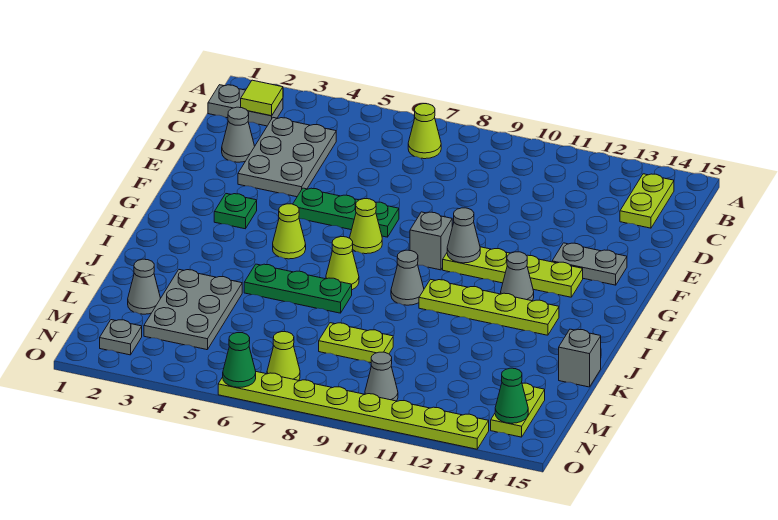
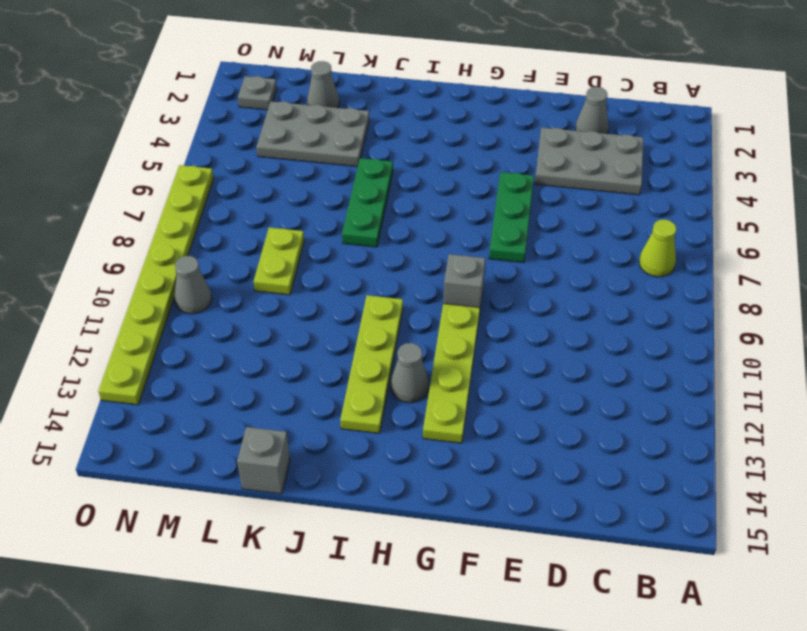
none -> grey 1x2 plate [208,85,283,126]
none -> lime 1x2 plate [620,174,674,228]
none -> grey 1x2 plate [552,243,627,285]
none -> green 1x1 plate [214,194,257,229]

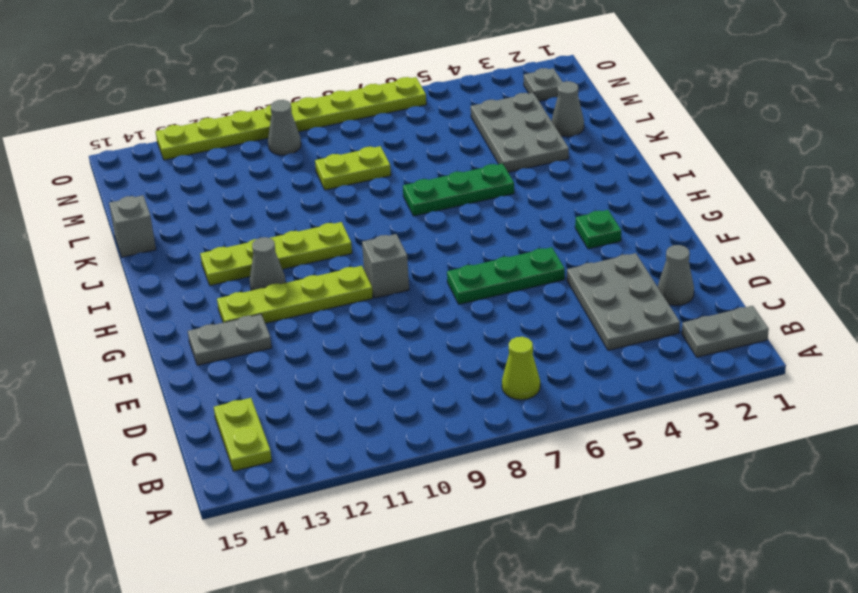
none -> lime 1x1 cone [350,199,382,254]
none -> lime 1x1 cone [273,204,306,259]
none -> lime 1x1 cone [326,237,359,290]
none -> grey 1x1 cone [391,250,424,305]

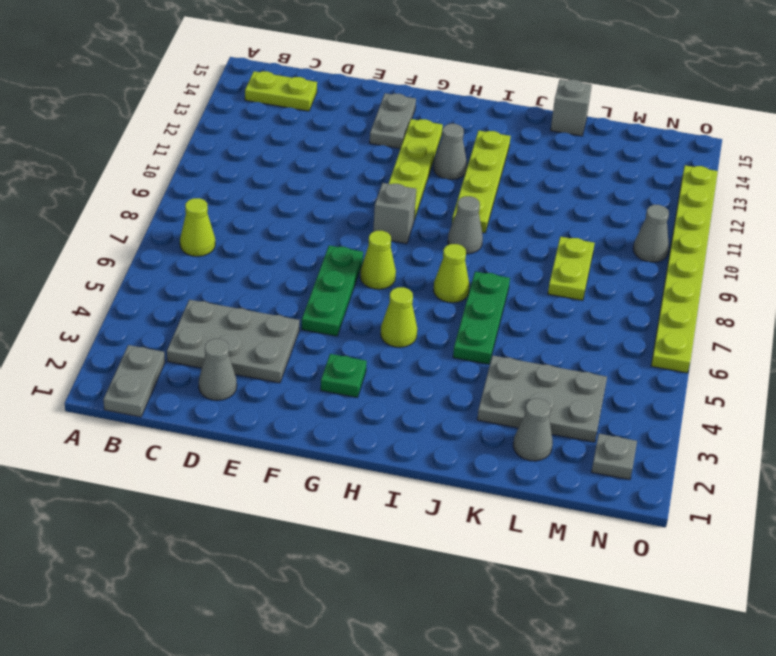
none -> lime 1x2 plate [491,383,545,437]
none -> lime 1x1 cone [267,332,300,380]
none -> lime 1x1 tile [241,80,283,116]
none -> grey 1x1 cone [447,208,480,263]

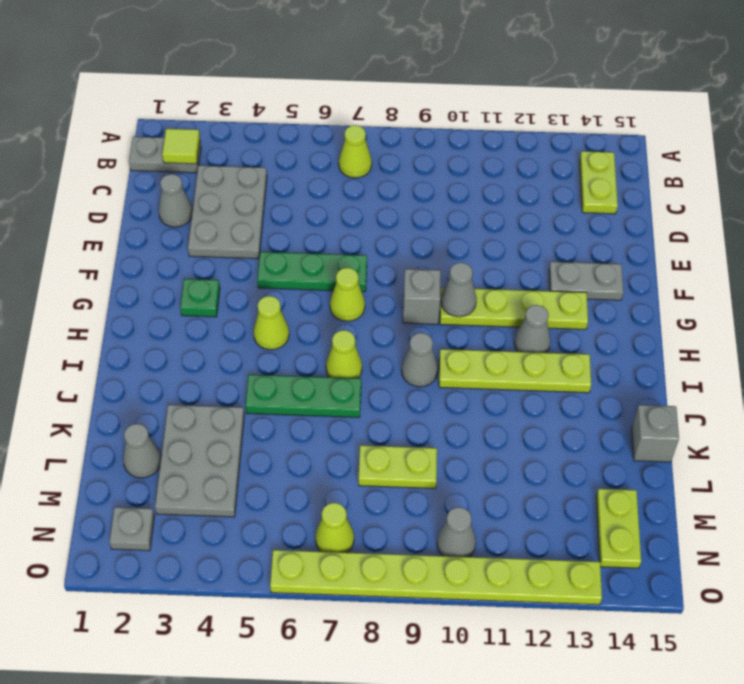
none -> green 1x1 cone [495,368,528,423]
none -> green 1x1 cone [223,333,256,387]

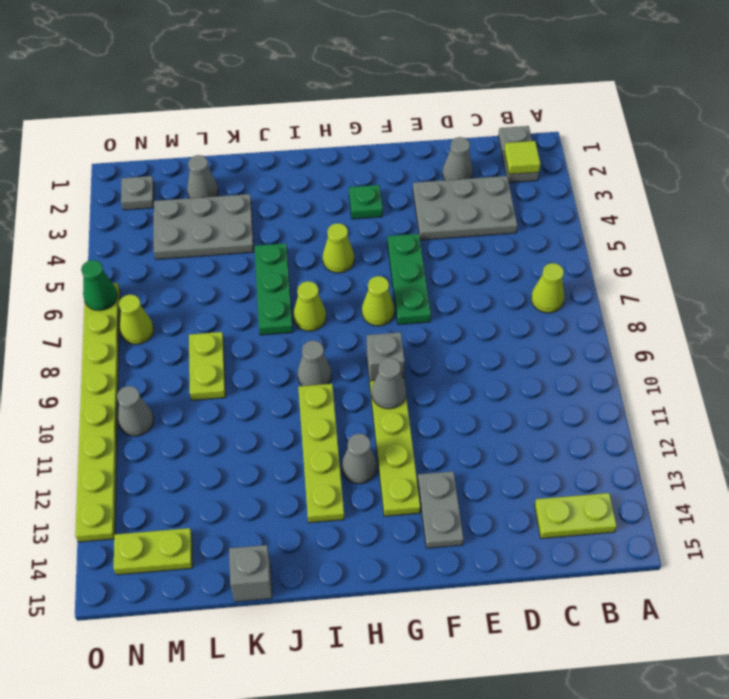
none -> green 1x1 cone [495,368,528,423]

